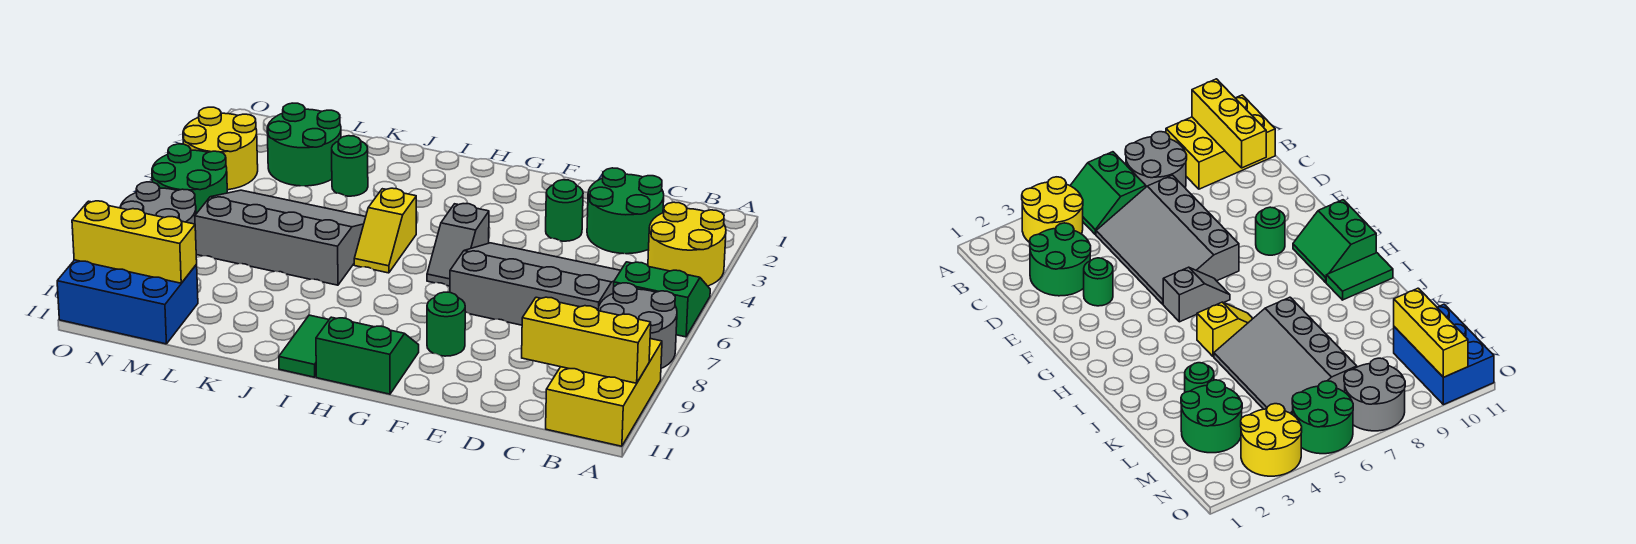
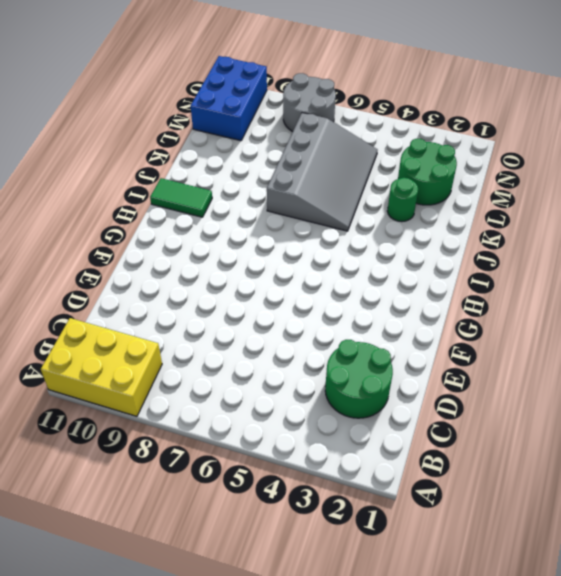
none -> yellow 2x2 round brick [648,202,726,286]
none -> green 2x2 slope [613,262,710,337]
none -> grey 2x2 round brick [598,283,677,368]

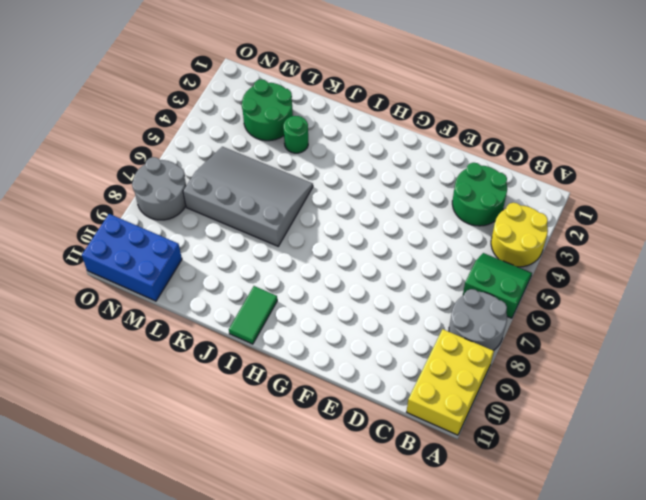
none -> grey 3x4 slope [450,243,621,325]
none -> green 1x1 round brick [546,180,583,241]
none -> green 1x1 round brick [427,292,465,356]

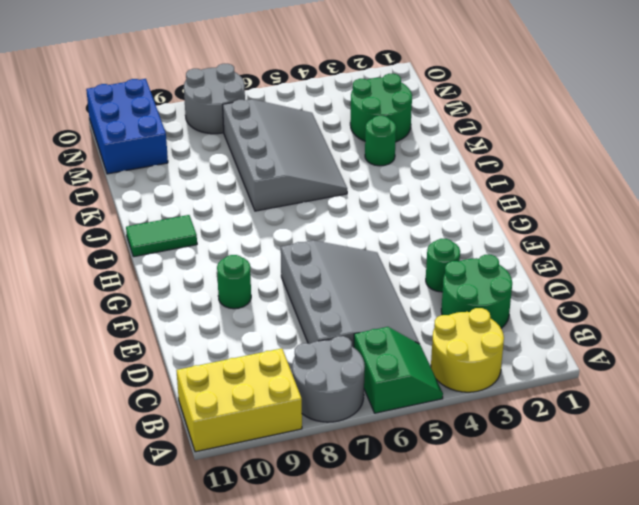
none -> grey 1x2 slope [427,204,489,286]
none -> green 2x2 slope [316,317,419,394]
none -> yellow 1x2 slope [354,188,416,273]

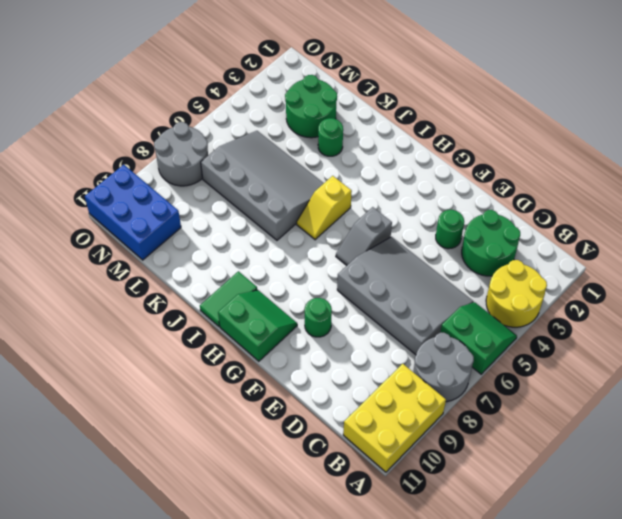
none -> yellow 2x2 round brick [183,107,258,190]
none -> green 2x2 round brick [152,144,227,214]
none -> yellow 1x3 brick [522,297,651,383]

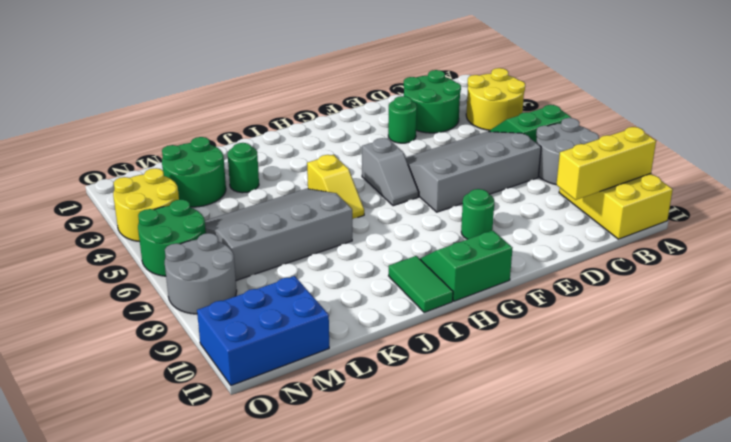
none -> yellow 1x3 brick [72,201,197,283]

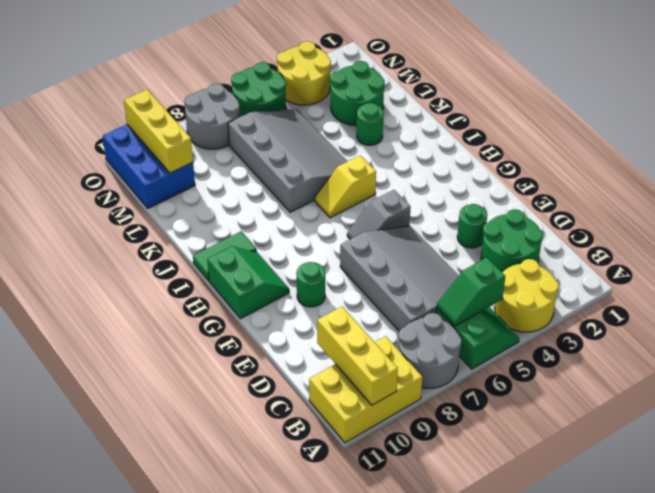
green 1x2 slope [437,258,505,326] -> none

